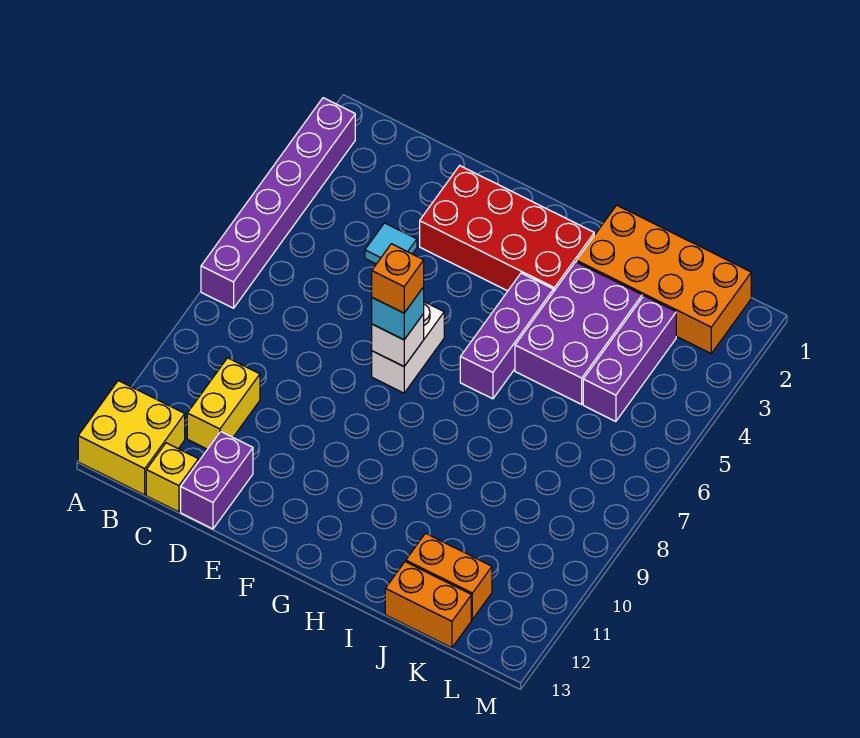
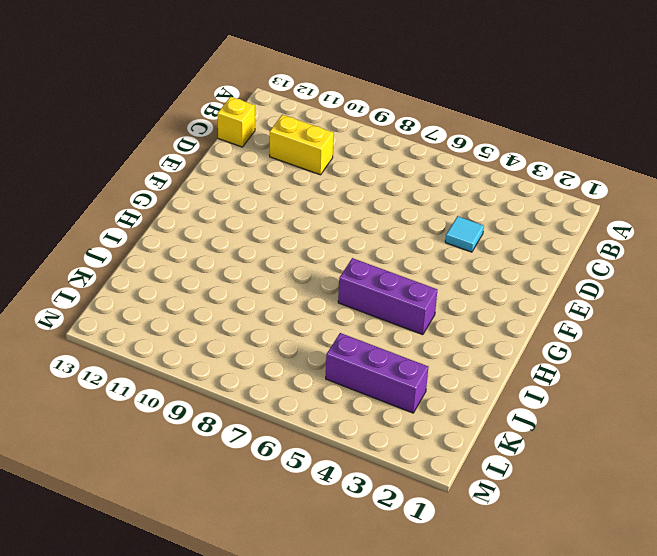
none -> purple 1x6 brick [201,98,355,308]
none -> yellow 2x2 brick [78,381,185,495]
none -> purple 1x2 brick [181,432,253,529]

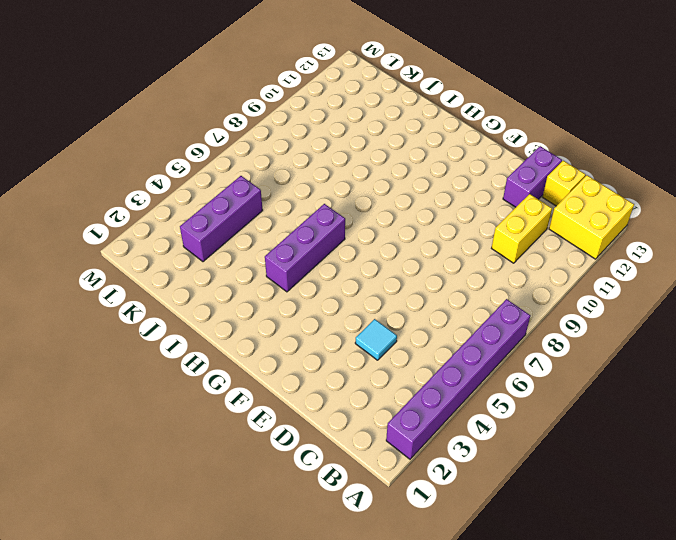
none -> red 2x4 brick [420,166,594,292]
none -> white 1x2 brick [372,302,444,393]
none -> orange 2x4 brick [577,205,751,353]

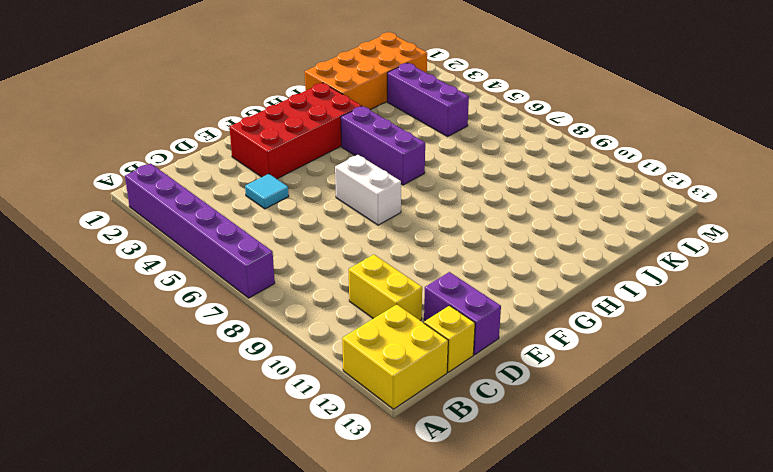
none -> purple 2x3 brick [515,262,642,404]
none -> orange 1x2 brick [406,533,492,619]
none -> orange 1x2 brick [385,562,471,648]

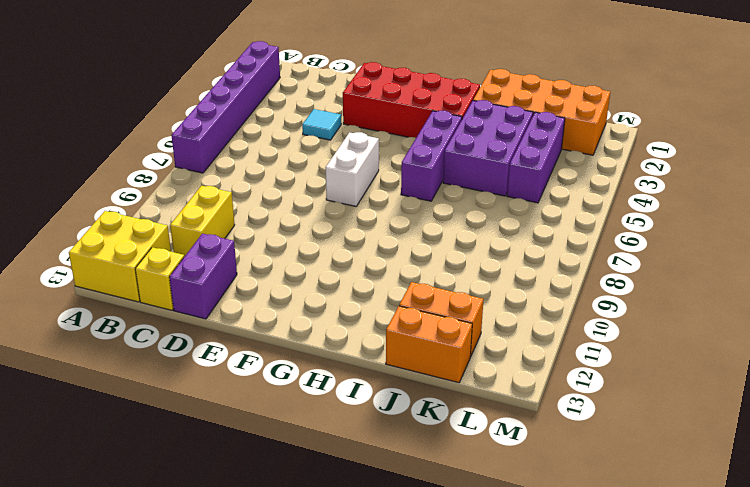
none -> white 1x1 brick [372,314,424,366]
none -> cyan 1x1 brick [372,287,424,340]
none -> orange 1x1 brick [372,244,424,313]

